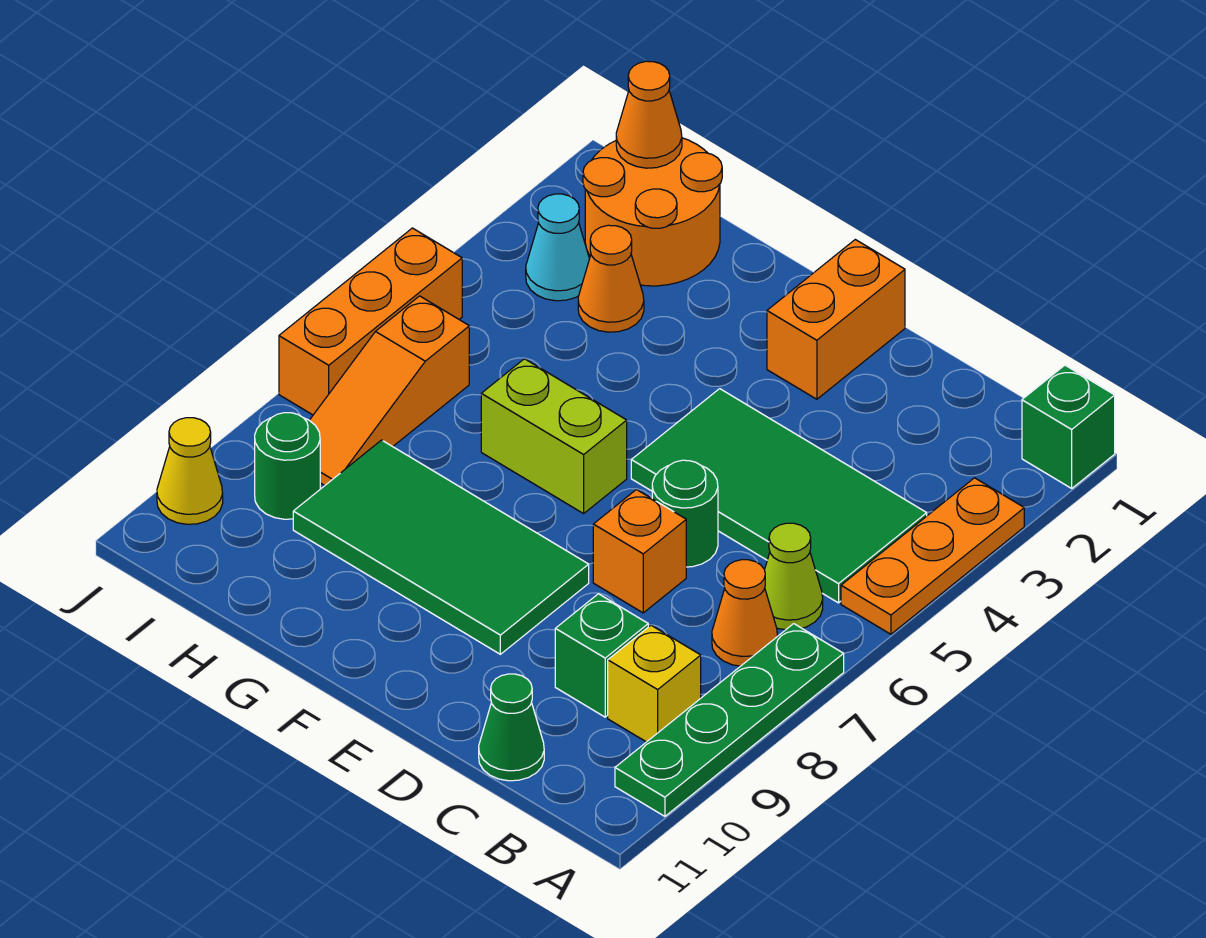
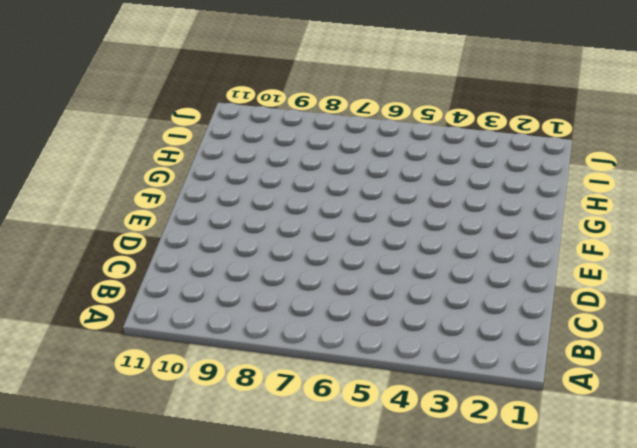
none -> green 1x1 brick [1022,365,1115,488]
none -> orange 1x3 plate [841,478,1024,634]
none -> green 1x4 plate [615,624,844,816]

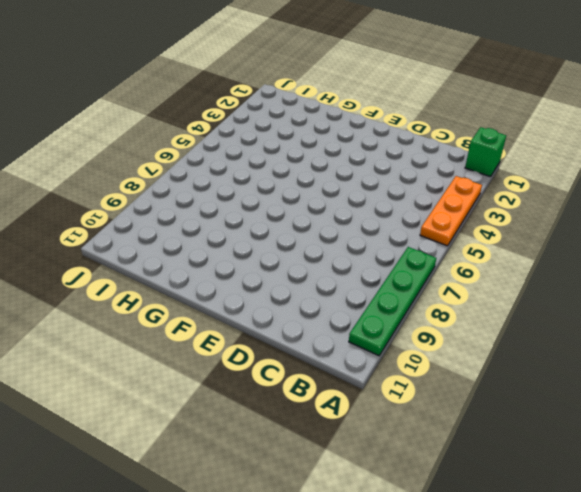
none -> green 2x4 tile [631,389,927,603]
none -> lime 1x1 cone [765,523,823,630]
none -> orange 1x1 cone [712,560,778,666]

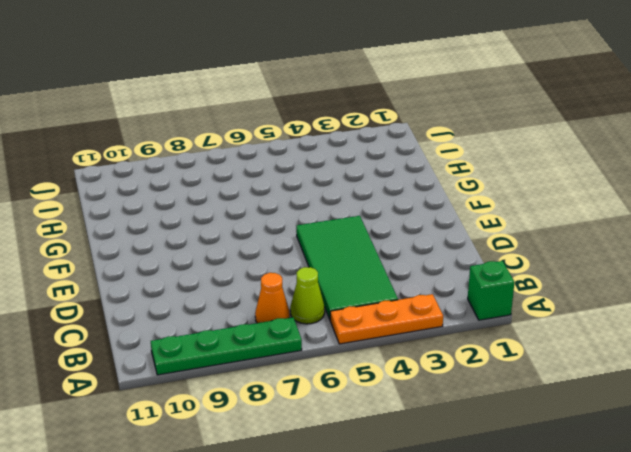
none -> yellow 1x1 brick [608,625,701,742]
none -> green 1x1 brick [555,594,648,717]
none -> green 1x1 cone [479,674,544,781]

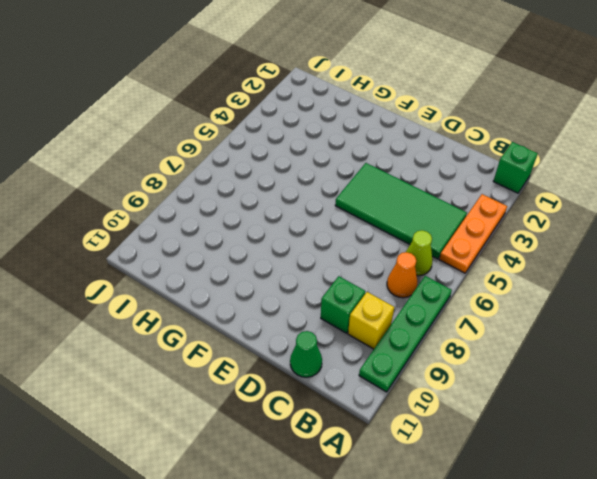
none -> green 1x1 round brick [652,460,718,567]
none -> orange 1x1 brick [593,490,686,613]
none -> orange 1x2 brick [767,240,905,399]

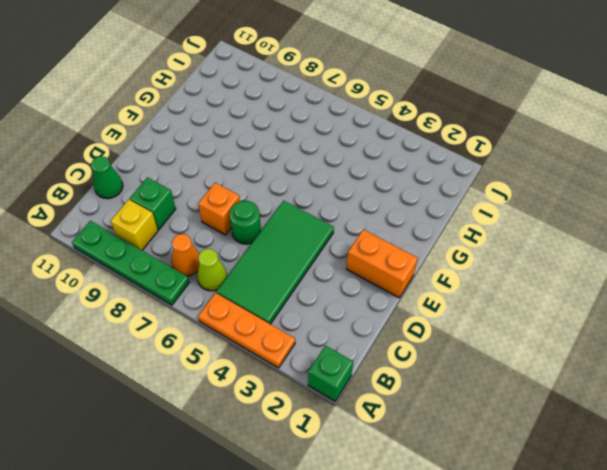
none -> green 2x4 tile [293,440,589,654]
none -> lime 1x2 brick [481,359,627,514]
none -> orange 2x2 round brick [583,138,722,286]

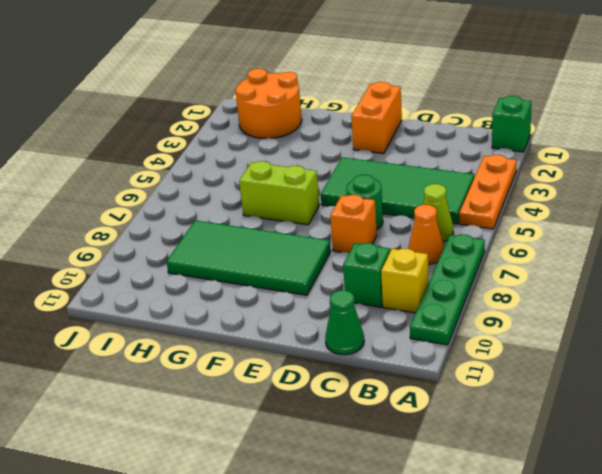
none -> orange 1x1 cone [578,225,644,332]
none -> cyan 1x1 cone [526,194,590,301]
none -> orange 1x3 slope [309,296,469,486]

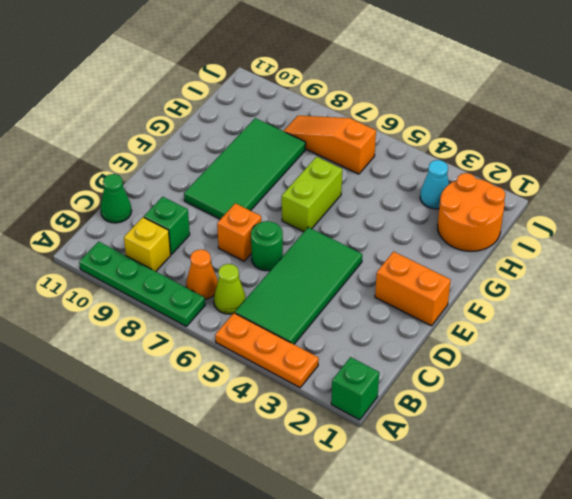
none -> orange 1x1 cone [578,225,644,332]
none -> green 1x1 round brick [255,413,320,519]
none -> orange 1x3 brick [279,228,462,415]

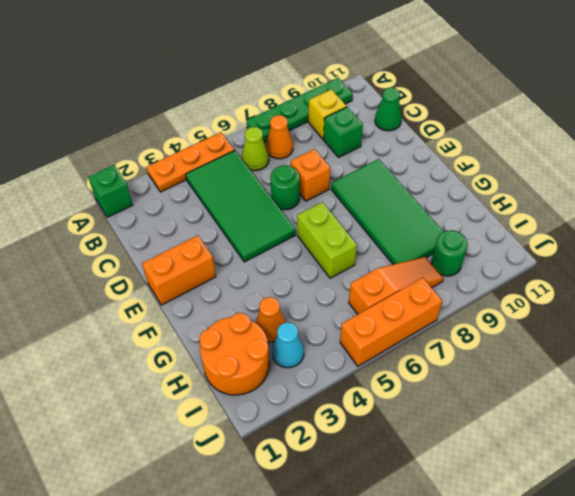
none -> yellow 1x1 cone [157,418,223,524]
none -> orange 1x1 cone [616,61,682,168]

